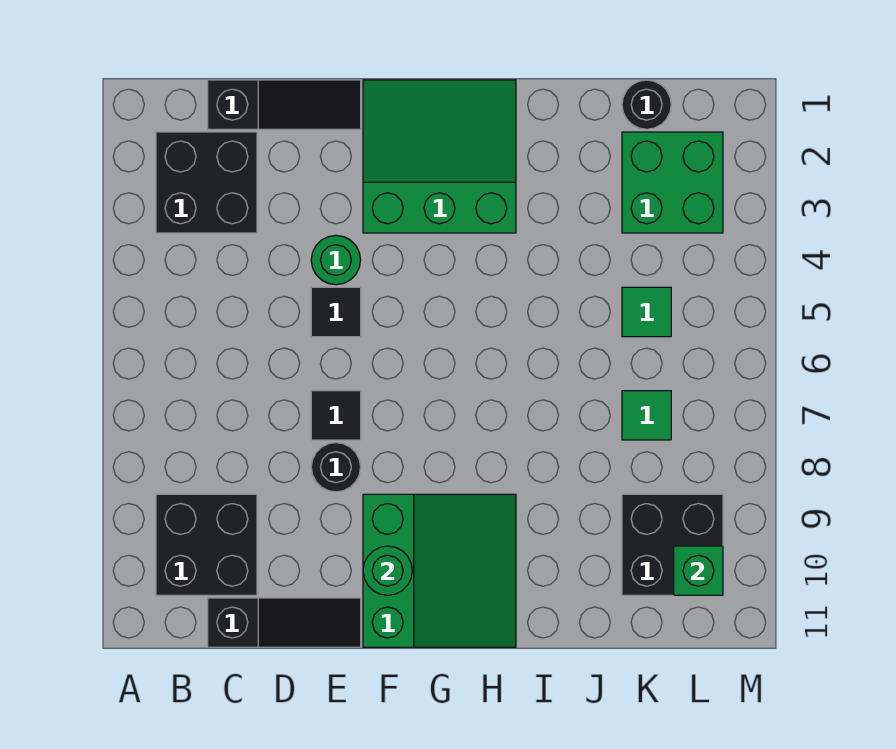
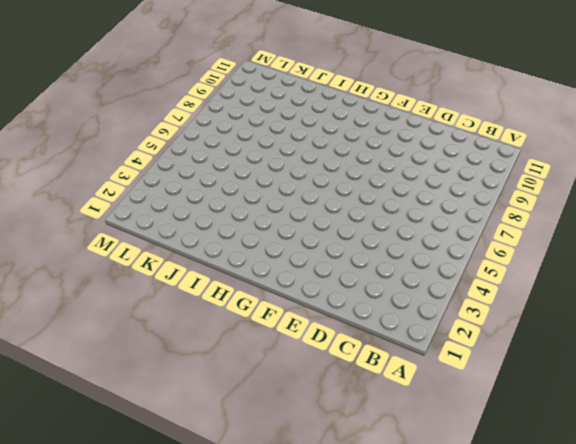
none -> black 2x2 brick [156,132,257,233]
none -> black 2x2 brick [156,494,257,595]
none -> black 1x3 slope [208,80,361,129]

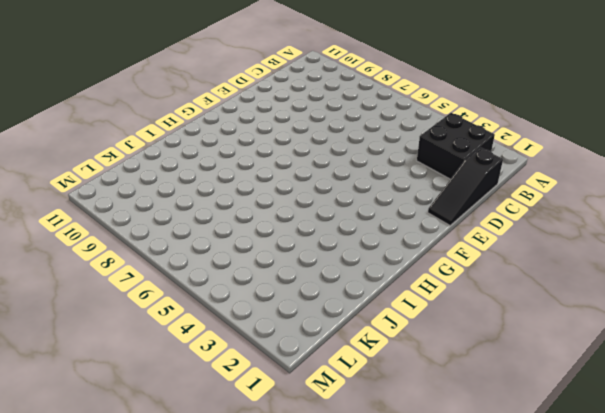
none -> black 2x2 brick [156,494,257,595]
none -> black 1x3 slope [208,598,361,647]
none -> green 1x1 round brick [311,235,361,285]

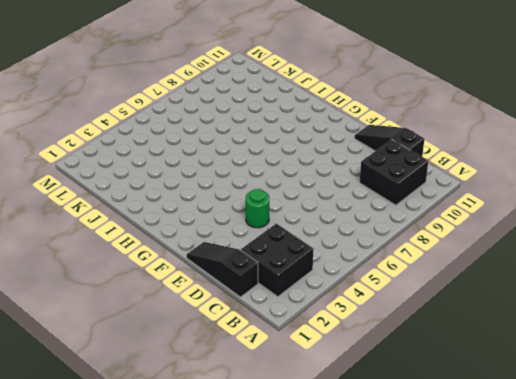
none -> black 1x1 tile [311,287,361,337]
none -> black 1x1 tile [311,391,361,440]
none -> black 1x1 round brick [311,443,361,492]

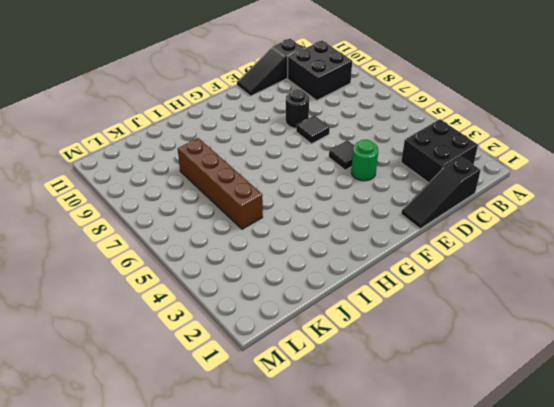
brown 1x4 brick [178,138,263,229] -> none
none -> green 3x3 slope [363,80,516,233]
none -> green 3x3 slope [363,494,516,647]
none -> black 1x1 round brick [622,80,671,129]

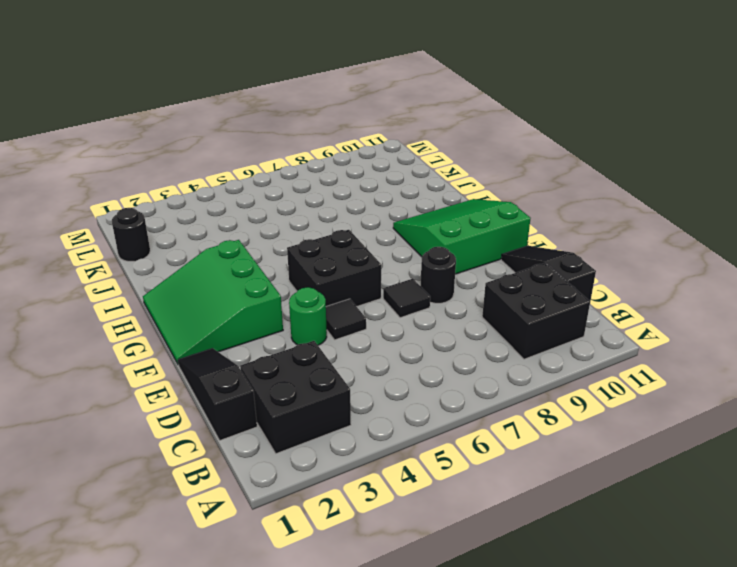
black 2x2 brick [287,230,381,307] -> black 2x2 brick moved to [622,494,723,595]
none -> green 2x2 brick [622,132,723,233]
none -> green 1x1 tile [622,287,671,337]
none -> green 1x1 tile [622,391,671,440]

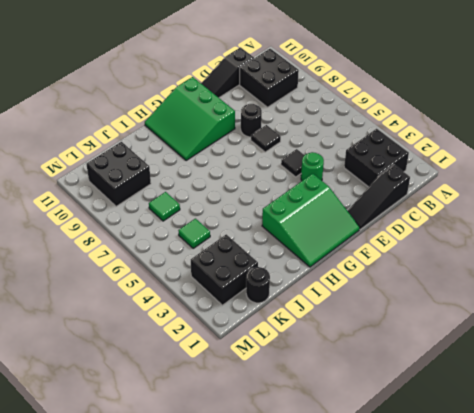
black 2x2 brick [191,234,258,305] -> green 2x2 brick [622,132,723,233]
none -> green 1x1 round brick [363,546,412,595]
none -> green 1x1 brick [674,546,723,595]

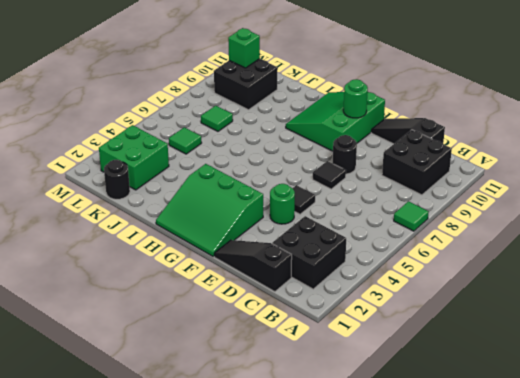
green 1x1 tile [394,201,429,231] -> none

